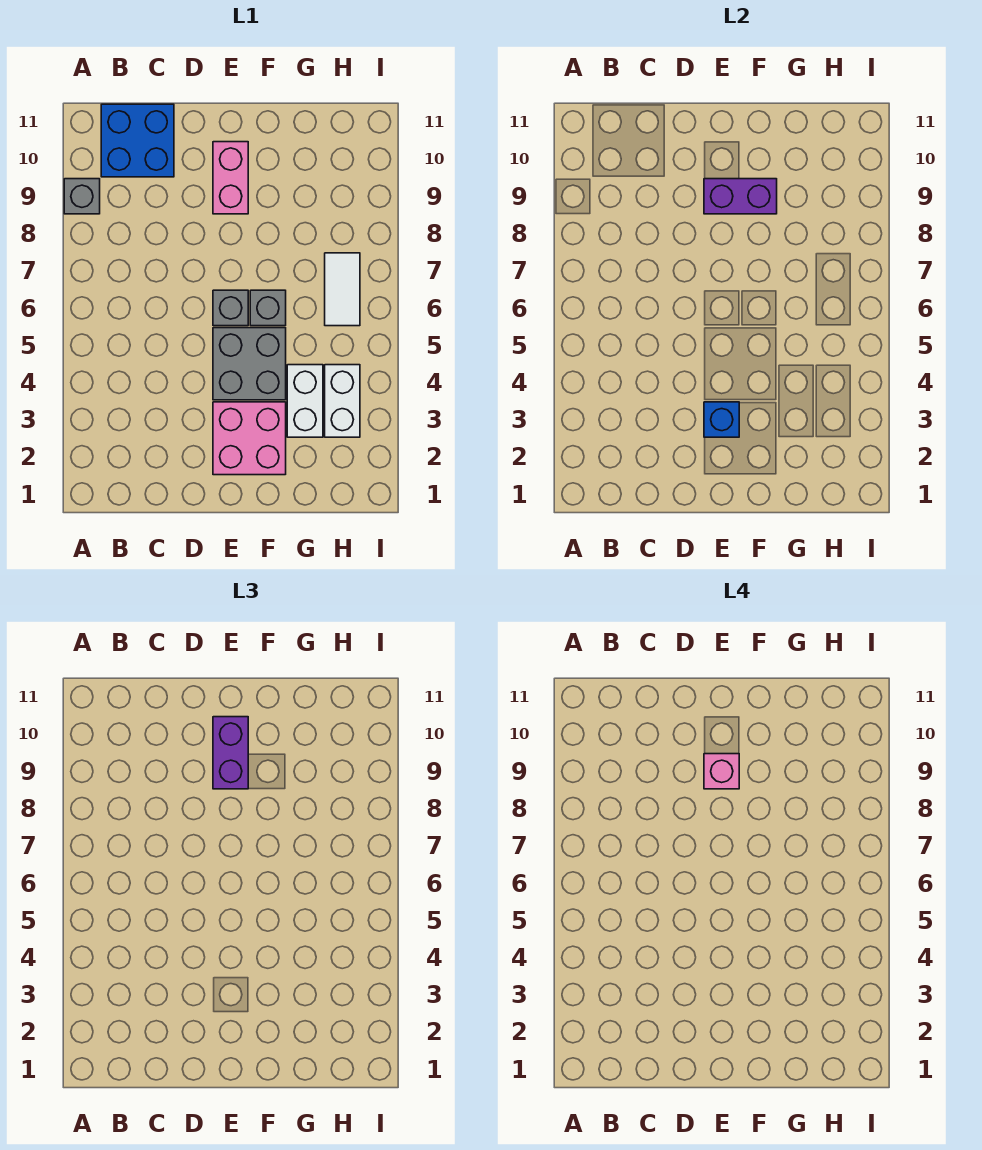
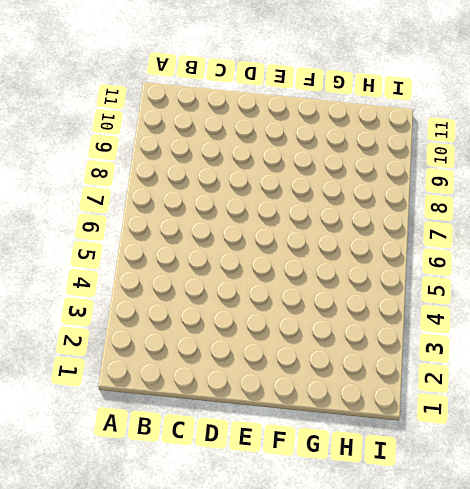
none -> grey 1x1 brick [64,179,100,214]
none -> blue 2x2 brick [101,104,174,177]
none -> pink 2x2 brick [213,402,286,475]

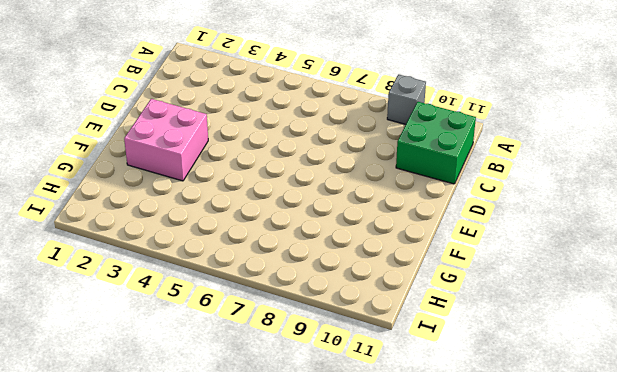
green 2x2 brick [396,102,476,184] -> blue 2x2 brick [101,104,174,177]
none -> grey 2x2 brick [213,328,286,400]
none -> grey 1x1 brick [213,290,248,326]
none -> pink 1x2 brick [213,142,248,214]

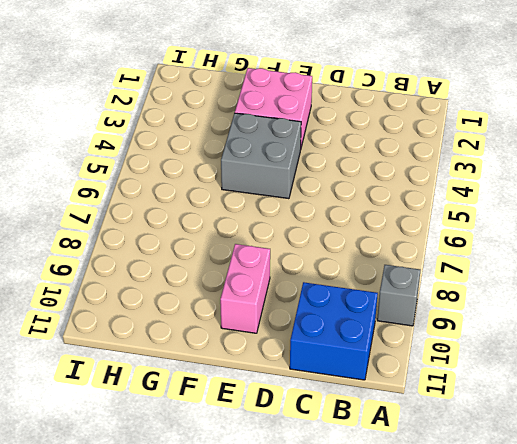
none -> grey 1x1 brick [213,290,248,326]
none -> grey 1x1 brick [250,290,286,326]
none -> white 1x2 brick [287,365,323,437]

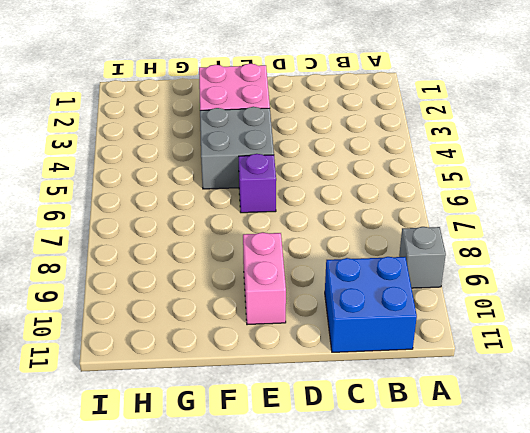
purple 1x1 brick [239,154,276,213] -> grey 1x1 brick [213,290,248,326]
none -> grey 1x1 brick [250,290,286,326]
none -> white 1x2 brick [287,365,323,437]
none -> white 1x2 brick [325,365,360,437]

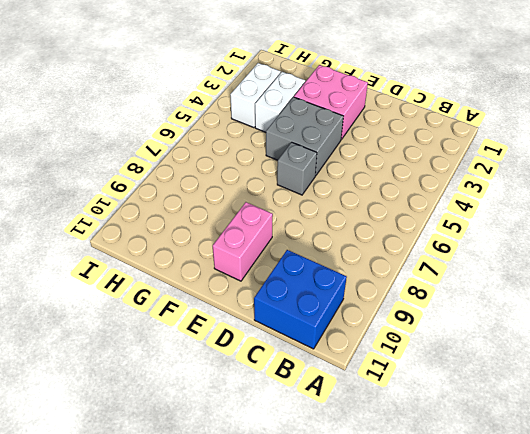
none -> grey 1x1 brick [64,179,100,214]
none -> grey 1x1 brick [250,290,286,326]
none -> white 1x2 tile [325,253,360,326]

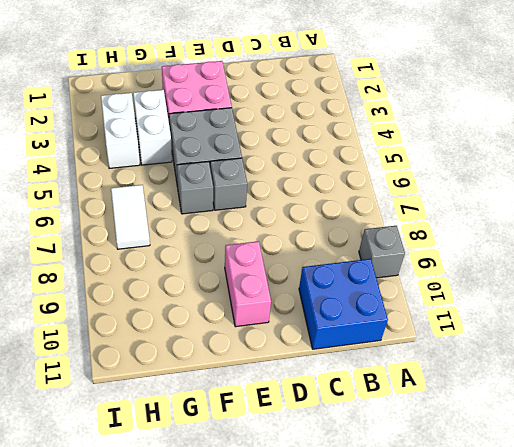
none -> blue 1x1 brick [704,402,739,437]
none -> purple 1x2 brick [704,179,777,214]
none -> purple 1x2 brick [213,717,248,789]

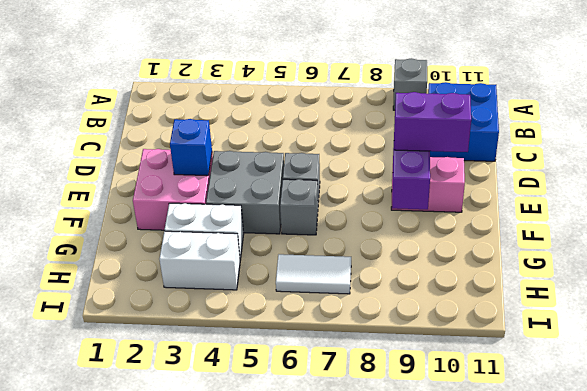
none -> pink 1x1 brick [704,754,739,789]

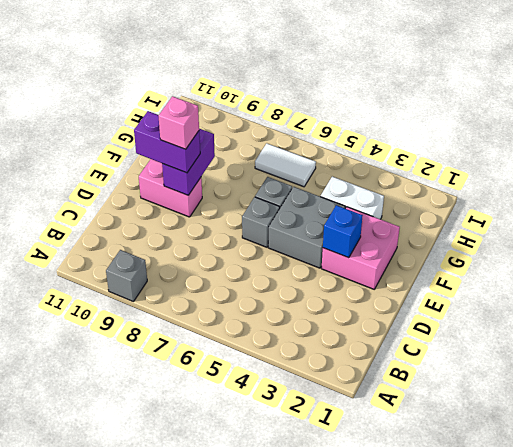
none -> blue 2x2 brick [101,104,174,177]
none -> white 1x2 brick [325,365,360,437]

